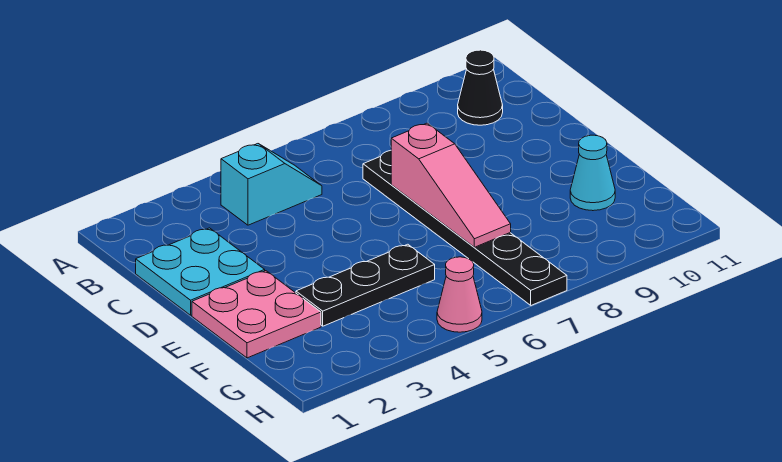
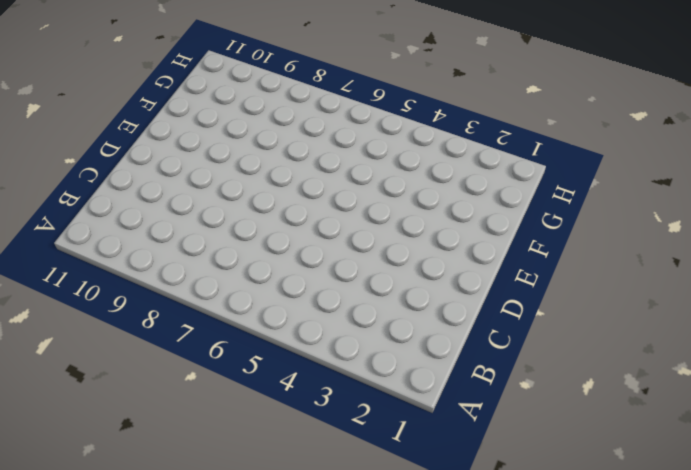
none -> cyan 1x2 slope [221,144,322,225]
none -> black 1x1 cone [458,50,503,125]

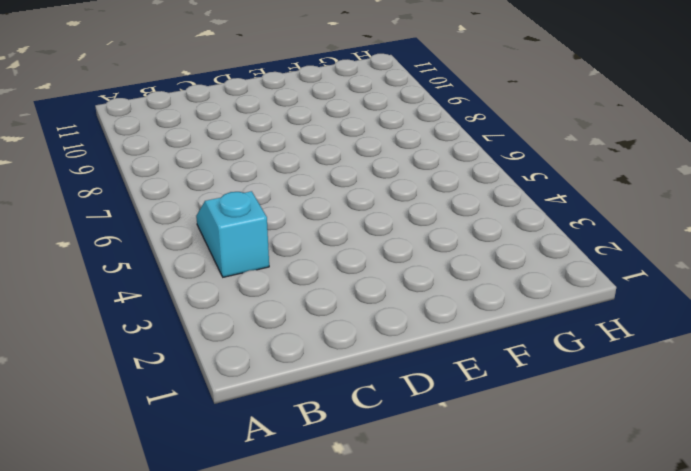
none -> black 1x1 cone [458,50,503,125]
none -> cyan 2x2 plate [136,228,265,315]

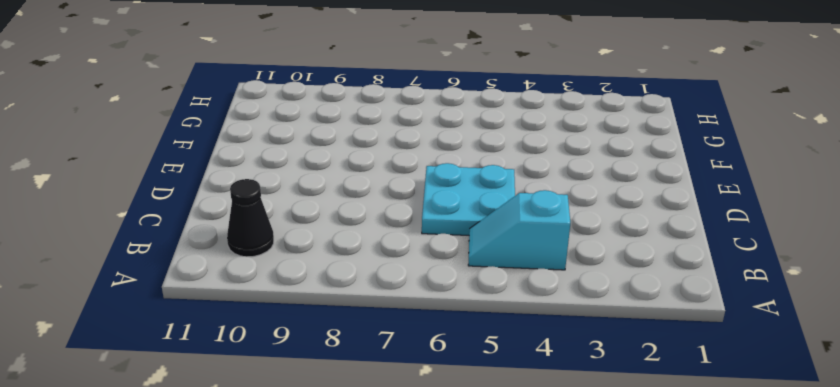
cyan 2x2 plate [422,163,515,235] -> cyan 2x2 plate moved to [136,228,265,315]
none -> black 1x6 plate [363,150,567,305]
none -> pink 2x2 plate [192,271,321,358]

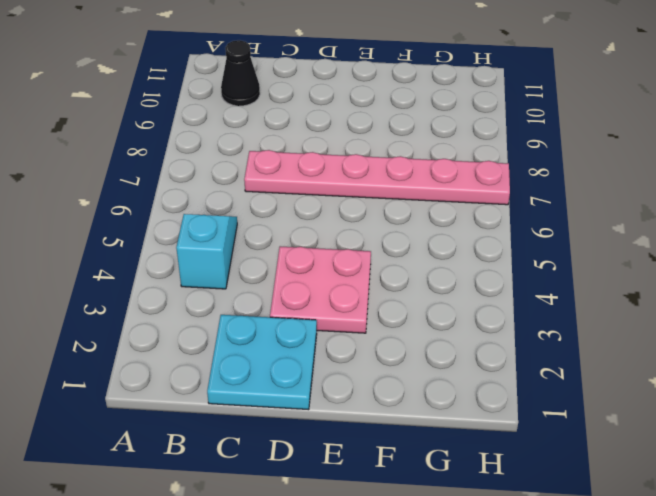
pink 1x6 plate [244,150,510,205] -> black 1x6 plate [363,150,567,305]
pink 2x2 plate [270,246,371,333] -> pink 2x2 plate moved to [192,271,321,358]
none -> black 1x3 plate [296,244,435,326]
none -> cyan 1x1 cone [570,135,615,211]

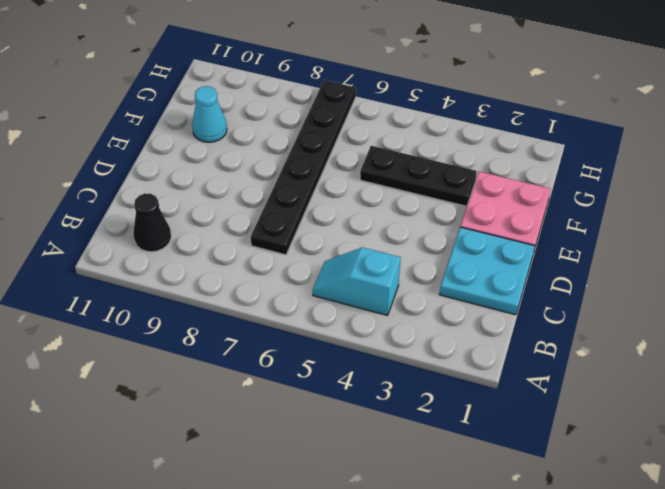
none -> pink 1x1 cone [437,257,482,332]
none -> pink 1x3 slope [391,123,511,247]

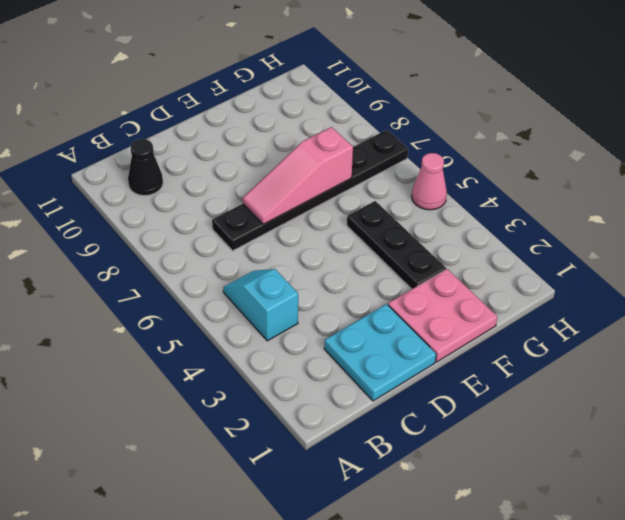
pink 1x3 slope [243,127,353,224] -> pink 1x3 slope turned to [391,123,511,247]
none -> cyan 1x1 cone [570,135,615,211]

